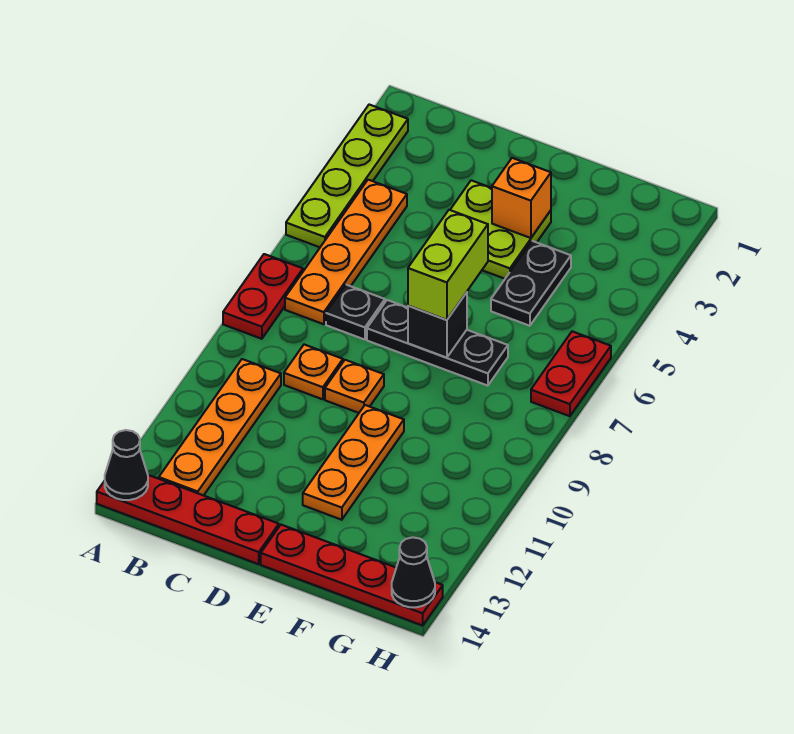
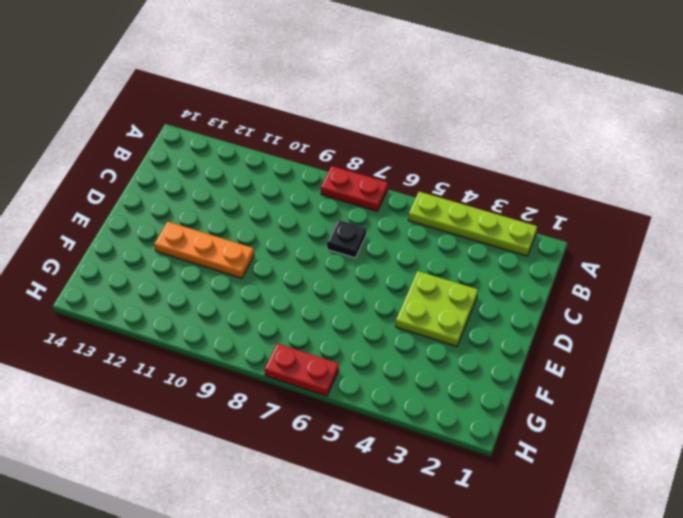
none -> red 1x4 plate [97,475,279,564]
none -> orange 1x4 plate [285,180,407,324]
none -> orange 1x4 plate [159,359,281,496]

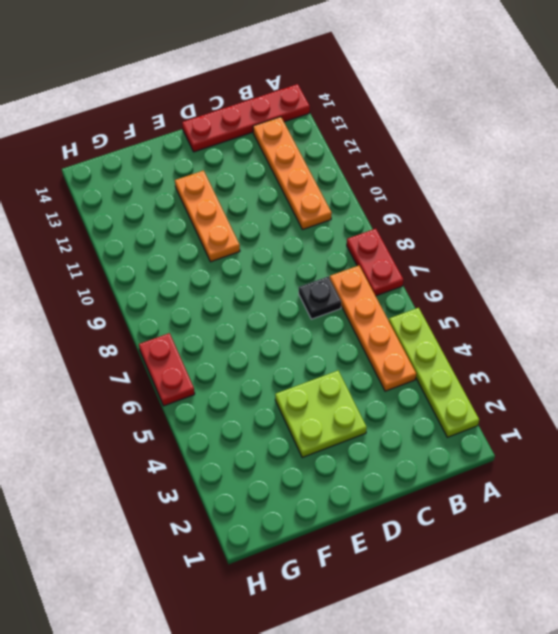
none -> orange 1x1 plate [284,345,343,399]
none -> black 1x3 plate [367,300,508,386]
none -> orange 1x1 plate [325,360,384,413]

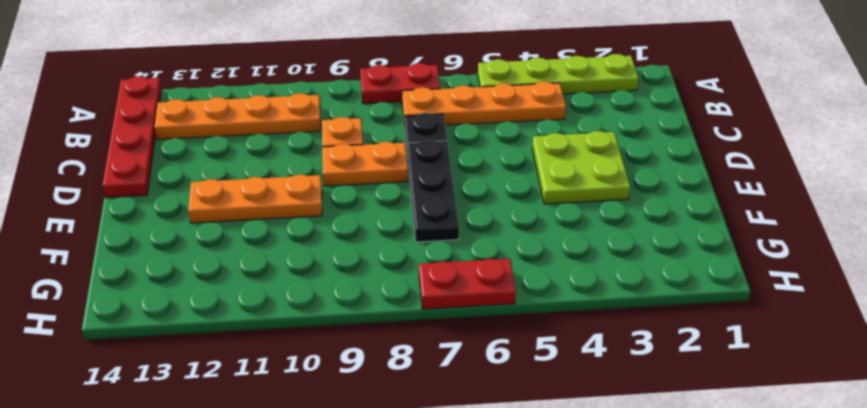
orange 1x2 plate [322,142,408,186] -> orange 1x1 plate [325,360,384,413]
none -> red 1x4 plate [261,525,443,625]
none -> black 1x2 plate [491,241,571,326]
none -> black 1x1 cone [105,430,148,500]

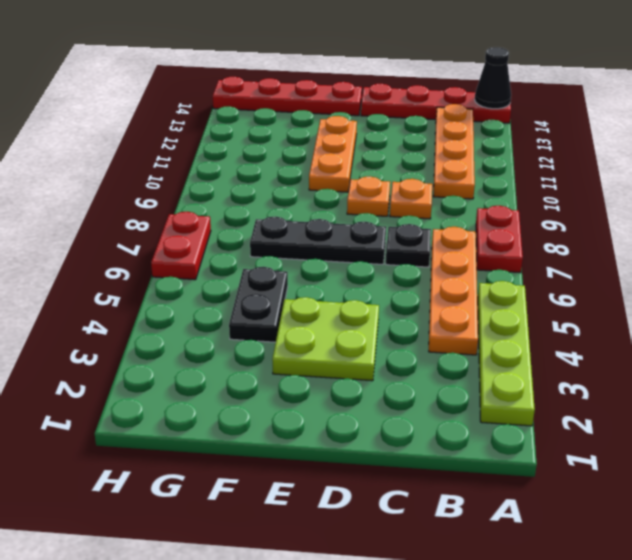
none -> orange 1x1 brick [492,158,551,238]
none -> black 1x1 brick [408,292,467,358]
none -> black 1x1 cone [392,537,435,607]

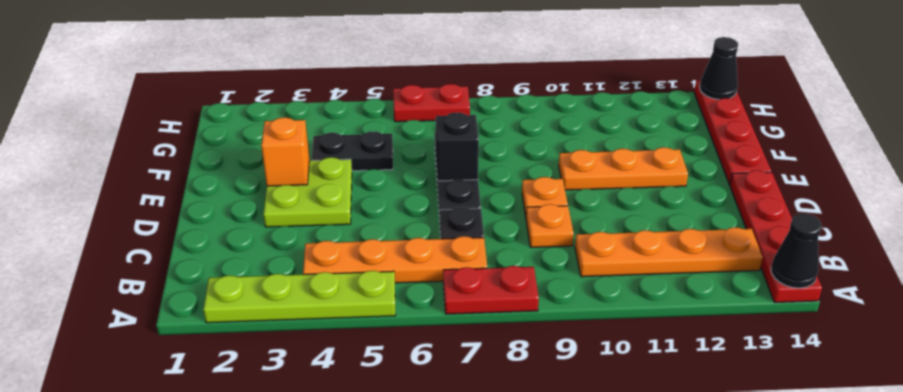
none -> lime 1x2 brick [408,210,488,320]

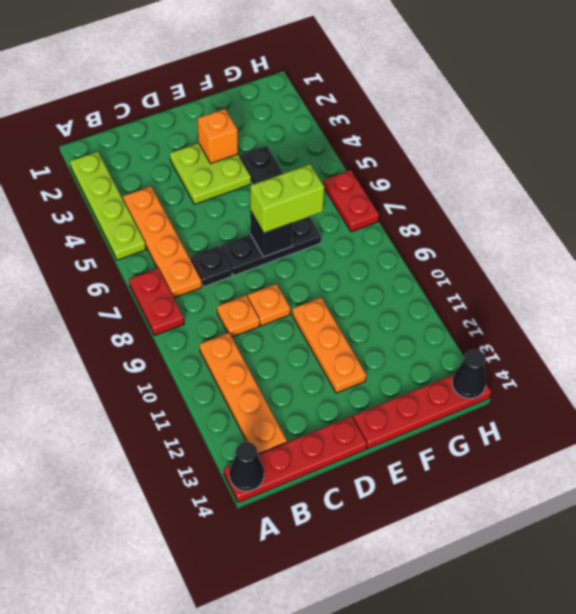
lime 1x2 brick [250,164,324,233] -> lime 1x2 brick turned to [408,210,488,320]

